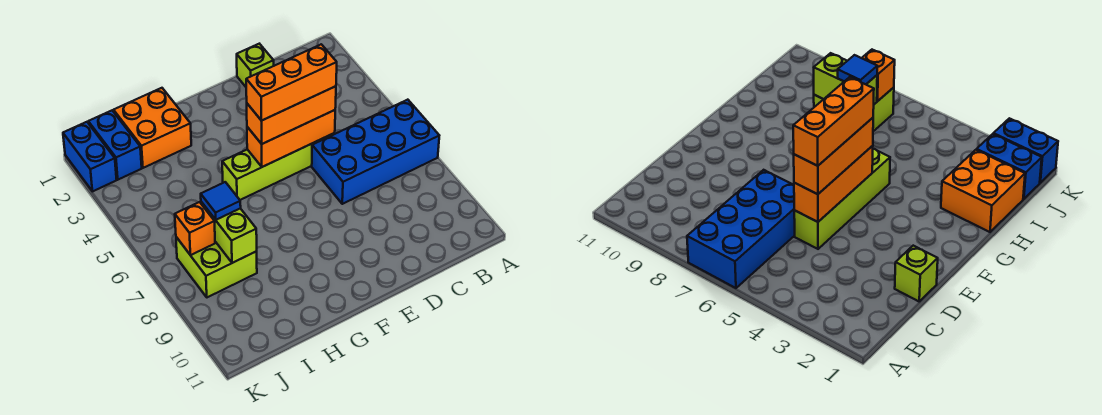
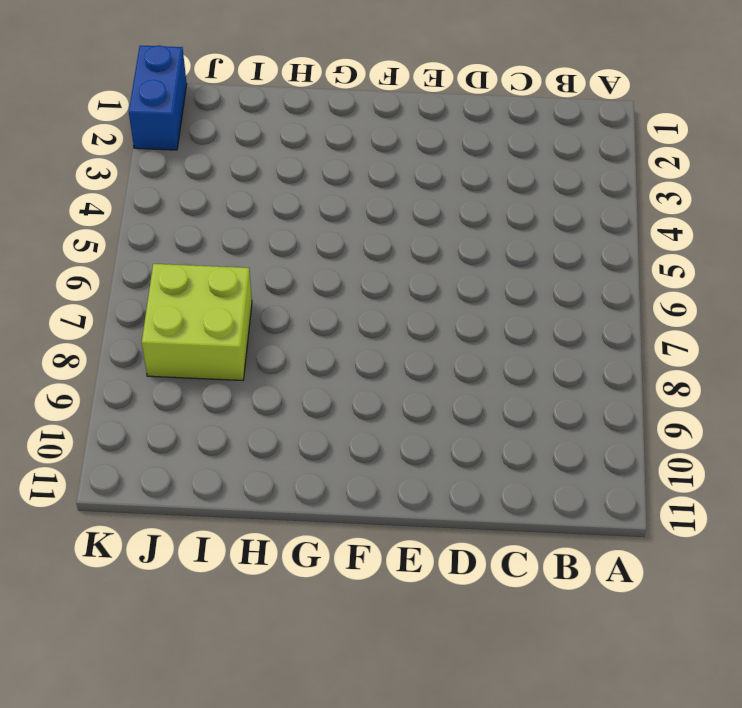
none -> blue 2x4 brick [312,100,439,204]
none -> lime 1x1 brick [237,44,274,87]
none -> lime 1x4 brick [222,133,335,200]

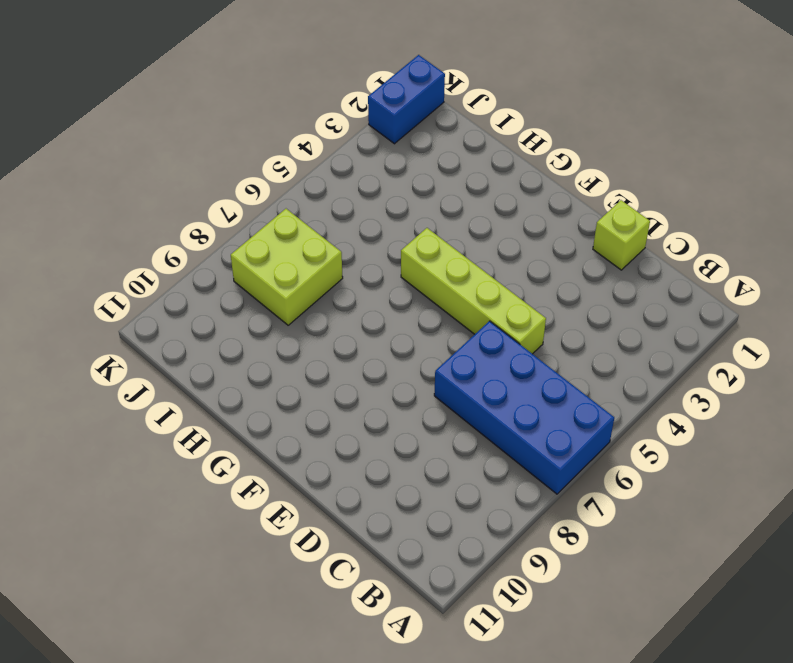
none -> orange 2x2 brick [114,88,191,168]
none -> blue 1x2 brick [88,111,142,180]
none -> orange 1x3 brick [247,110,335,167]

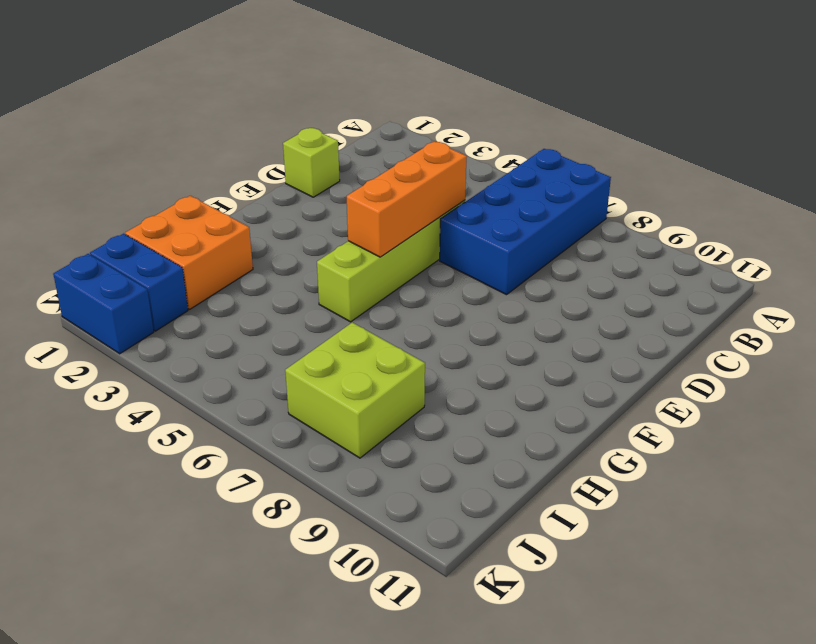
none -> lime 1x2 brick [201,202,257,263]
none -> orange 1x1 brick [175,202,215,255]
none -> orange 1x3 brick [247,86,336,144]

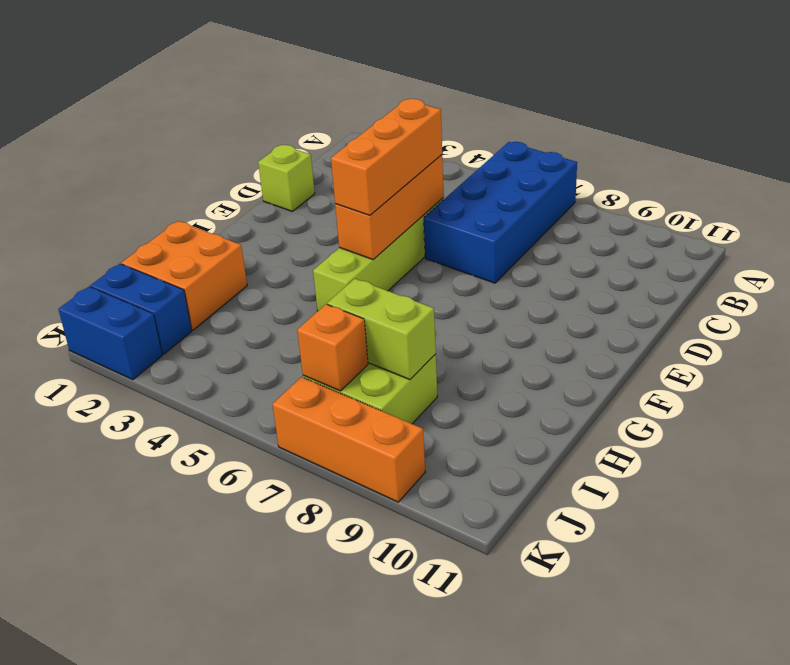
orange 1x3 brick [272,377,425,502] -> orange 1x3 brick turned to [246,44,337,121]
none -> blue 1x1 tile [201,182,241,220]

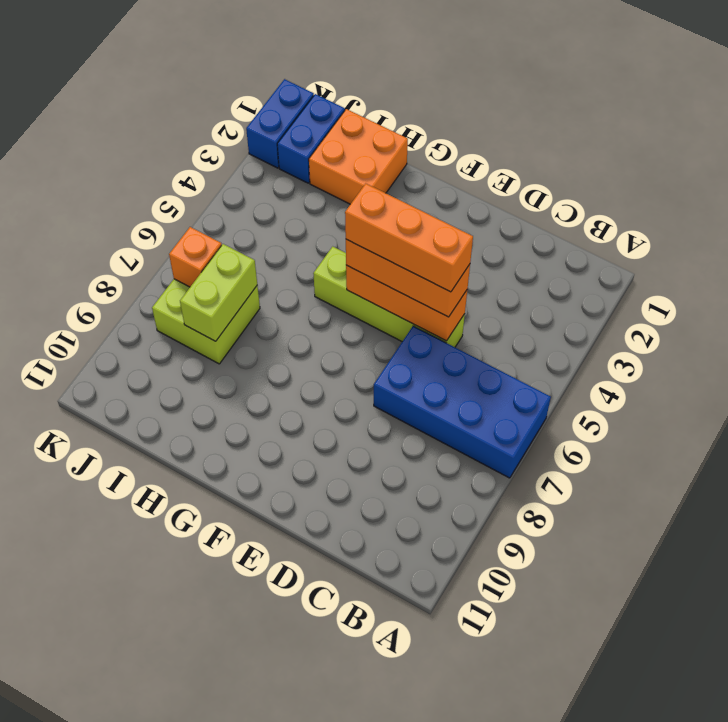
none -> lime 1x1 brick [237,44,274,87]
none -> blue 1x1 tile [201,182,241,220]

